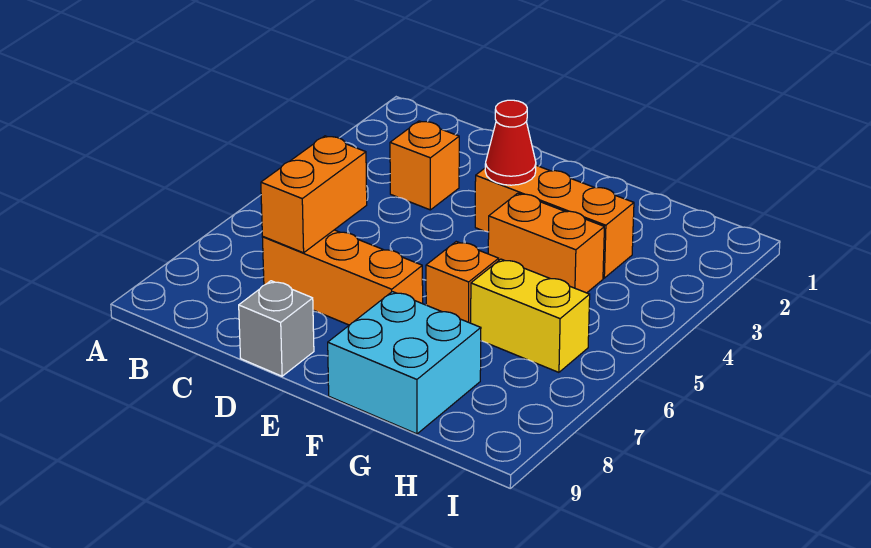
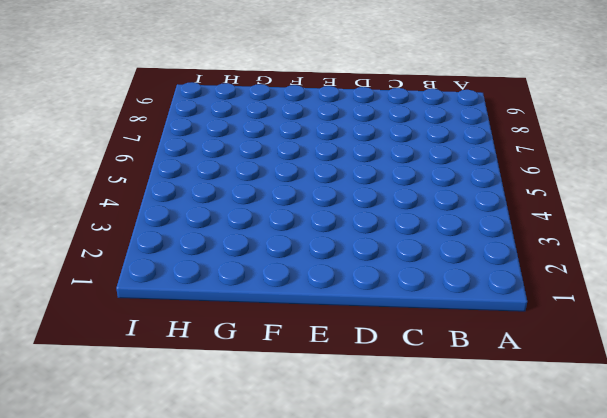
none -> orange 1x1 brick [390,121,459,210]
none -> orange 1x3 brick [262,230,423,325]

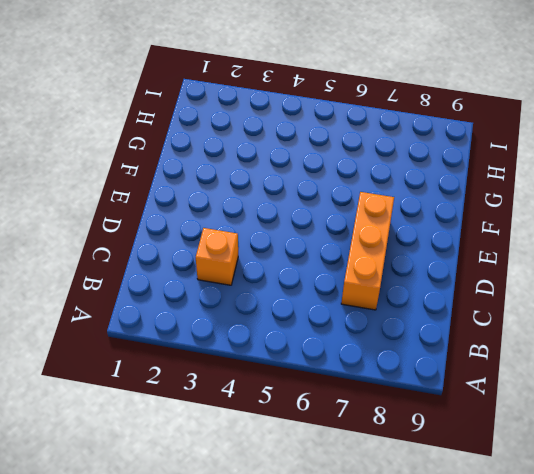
none -> grey 1x1 brick [239,281,314,376]
none -> orange 1x3 brick [475,165,634,278]

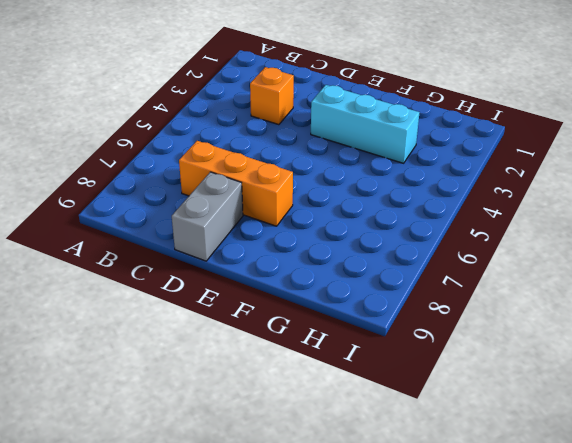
grey 1x2 brick [172,172,243,261] -> grey 1x1 brick [239,281,314,376]
cyan 1x3 brick [311,85,419,163] -> orange 1x3 brick [475,165,634,278]
none -> orange 1x2 brick [488,193,604,293]
none -> orange 1x1 brick [426,242,499,323]

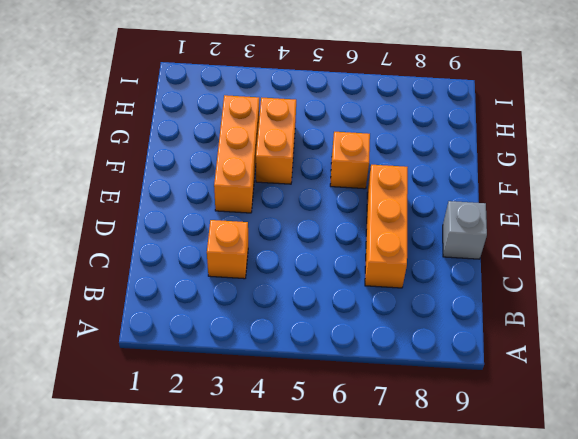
none -> cyan 2x2 brick [328,292,481,434]
none -> yellow 1x2 brick [471,259,590,372]

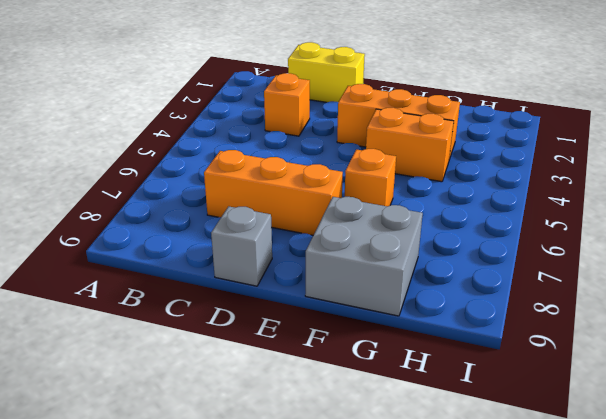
yellow 1x2 brick [288,42,365,102] -> yellow 1x2 brick moved to [471,259,590,372]
grey 2x2 brick [305,197,423,316] -> cyan 2x2 brick [328,292,481,434]
none -> orange 1x2 brick [261,136,367,253]
none -> red 1x1 cone [485,100,536,185]

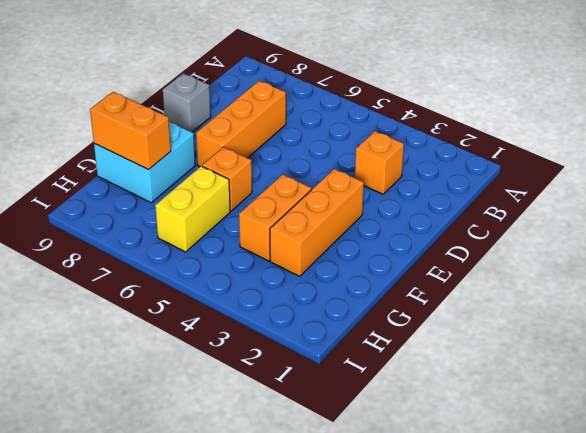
orange 1x2 brick [90,92,171,170] -> orange 1x2 brick moved to [261,136,367,253]
none -> red 1x1 cone [485,100,536,185]

